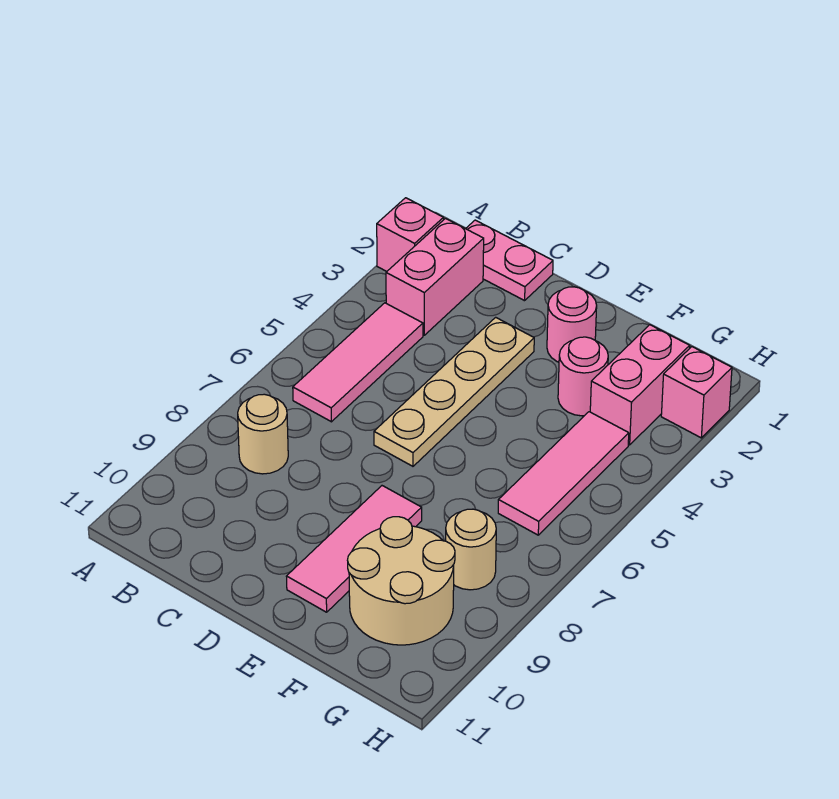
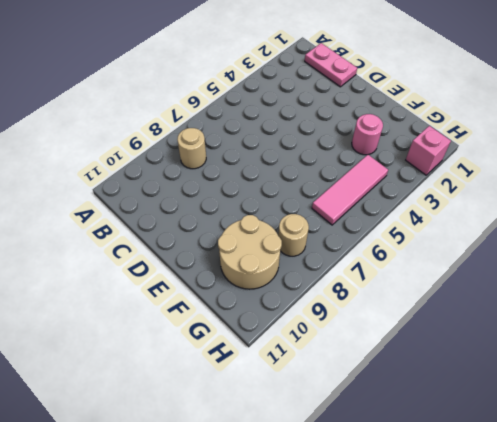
none -> pink 1x1 brick [377,198,444,271]
none -> pink 1x2 brick [386,218,484,335]
none -> pink 1x3 tile [293,303,423,422]

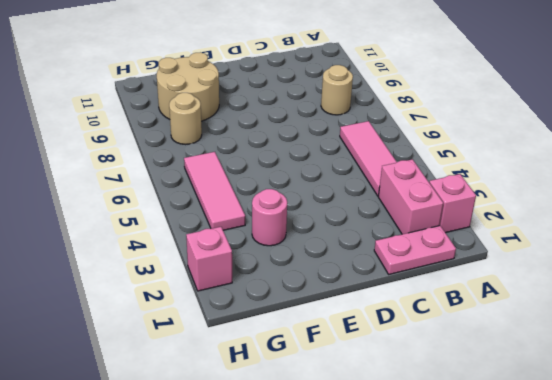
none -> tan 1x4 plate [374,317,534,466]
none -> pink 1x1 round brick [547,287,597,362]
none -> pink 1x3 tile [286,486,422,612]

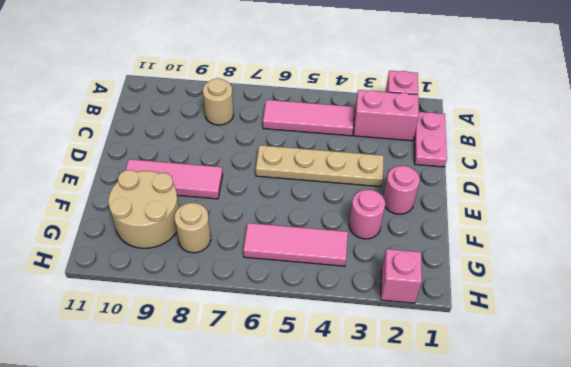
none -> pink 1x2 brick [590,325,690,445]

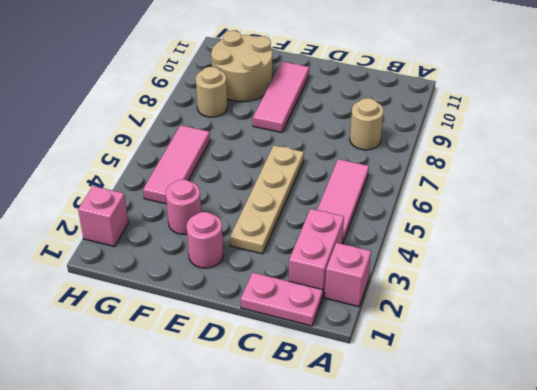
none -> pink 1x2 brick [590,325,690,445]

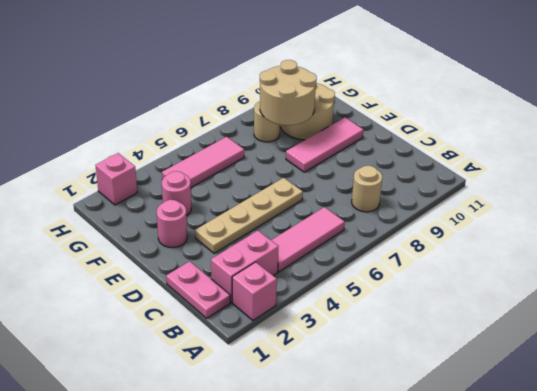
tan 2x2 round brick [260,60,317,125] -> none
none -> pink 1x2 brick [590,325,690,445]

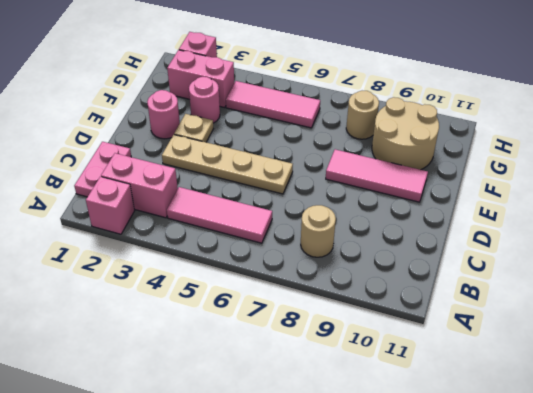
tan 1x1 plate [174,114,213,142] -> none

